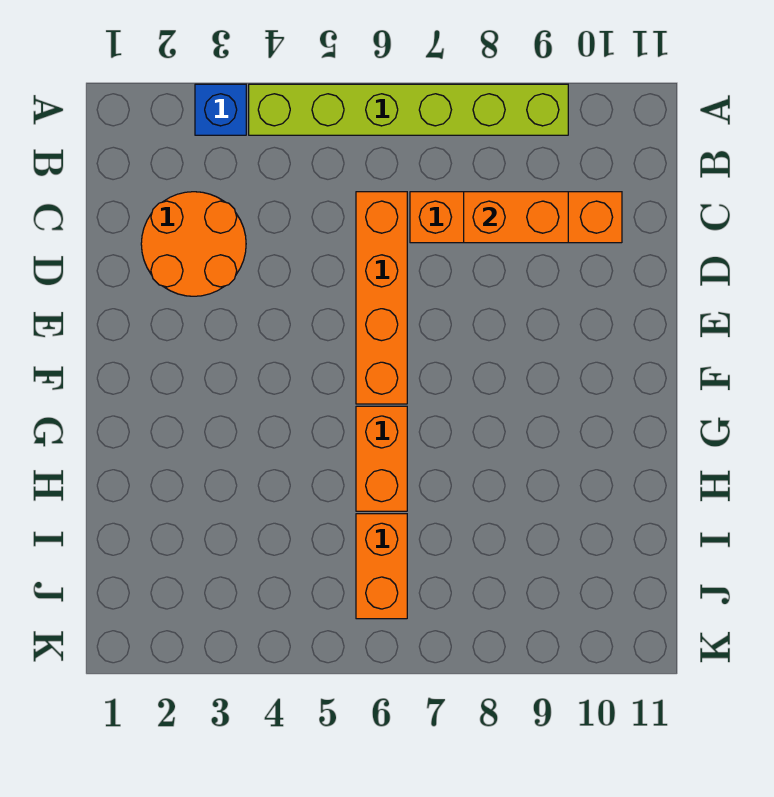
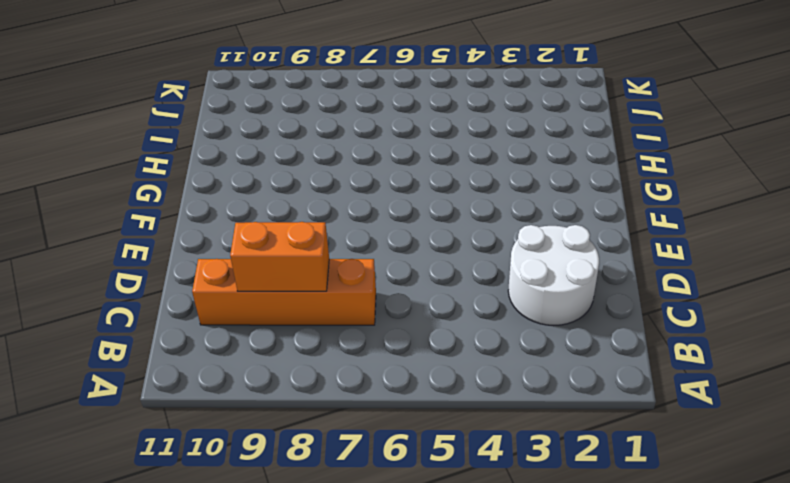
white 2x2 round brick [508,225,599,325] -> orange 2x2 round brick [141,192,246,296]
none -> blue 1x1 brick [195,84,246,135]
none -> lime 1x6 brick [249,84,568,135]

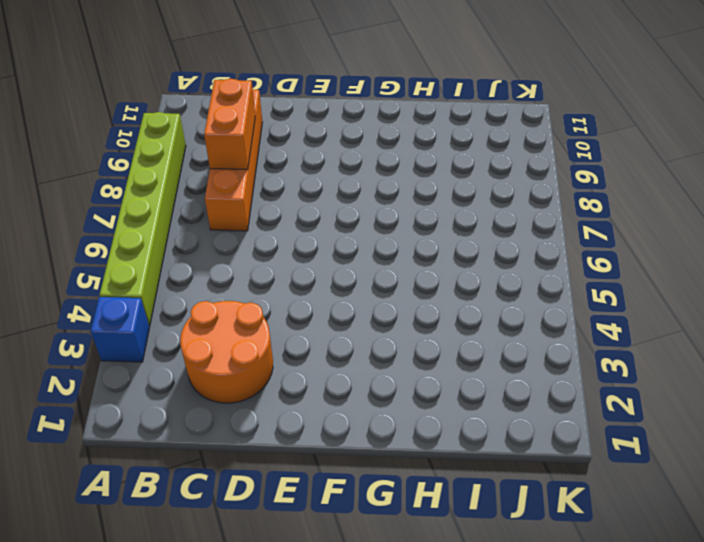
none -> orange 1x4 brick [356,192,407,404]
none -> orange 1x2 brick [356,406,407,511]

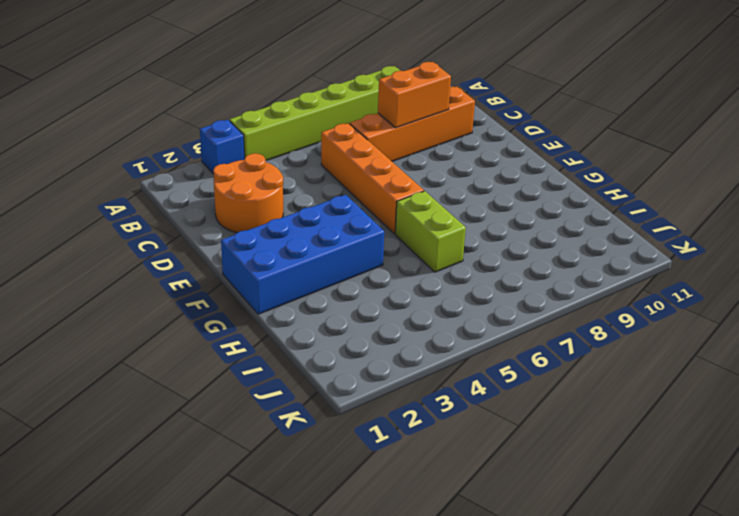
blue 2x4 brick [221,195,384,314] -> none
lime 1x2 brick [395,191,466,272] -> orange 1x2 brick [356,406,407,511]
none -> orange 1x2 brick [356,514,407,619]

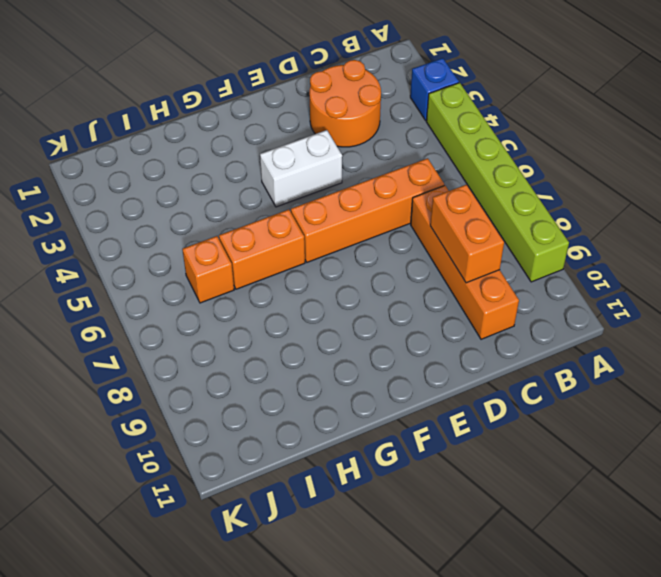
white 1x2 brick [260,130,342,207] -> none
orange 1x1 brick [182,236,234,303] -> orange 1x2 brick [356,514,407,619]

